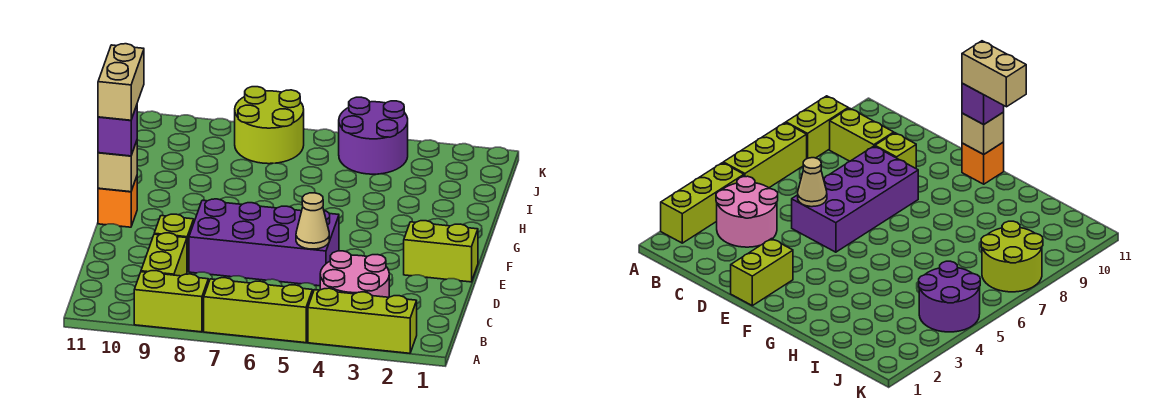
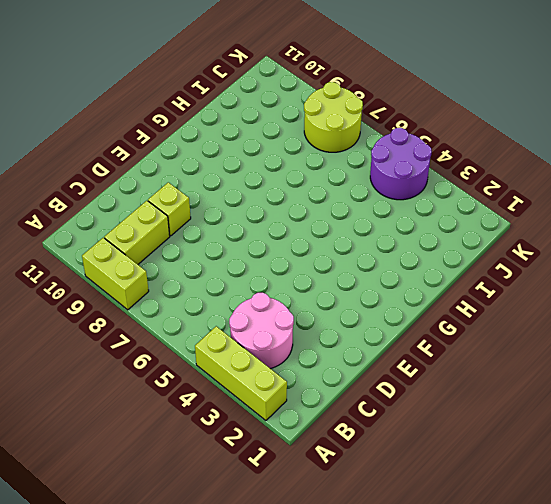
none -> lime 1x3 brick [204,278,313,343]
none -> purple 2x4 brick [189,199,339,286]
none -> lime 1x2 brick [404,221,478,282]

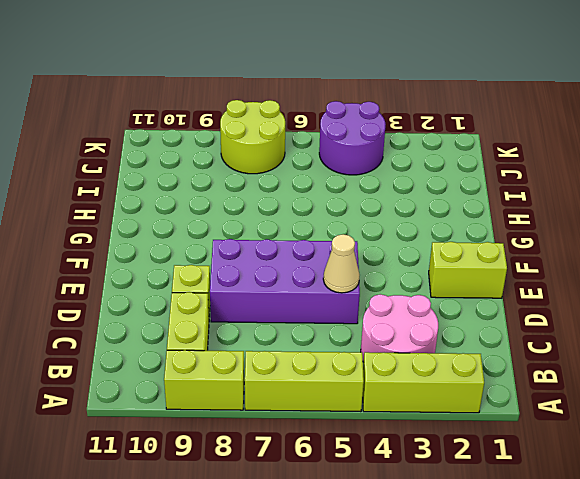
none -> orange 1x1 brick [98,177,137,227]
none -> tan 1x1 brick [98,141,137,192]
none -> purple 1x1 brick [98,105,137,156]

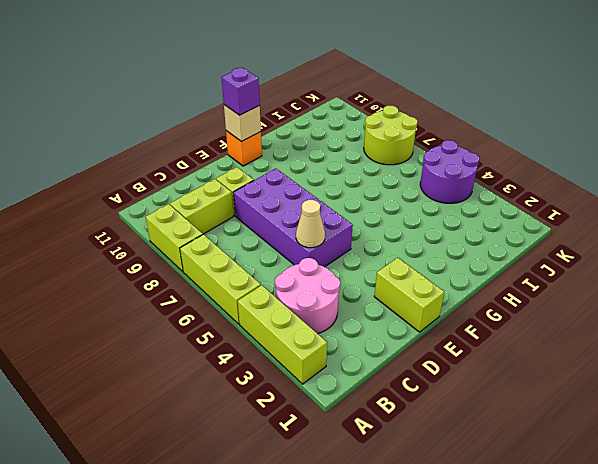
none -> tan 1x2 brick [98,44,144,120]

